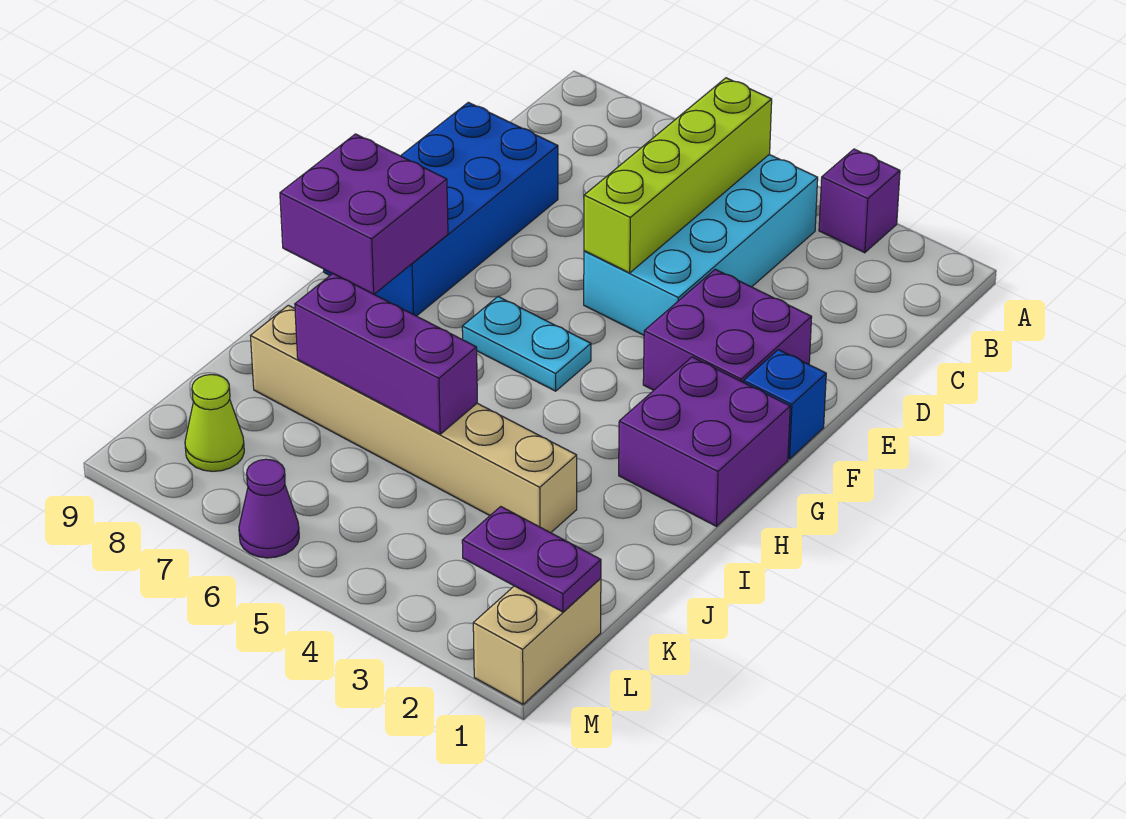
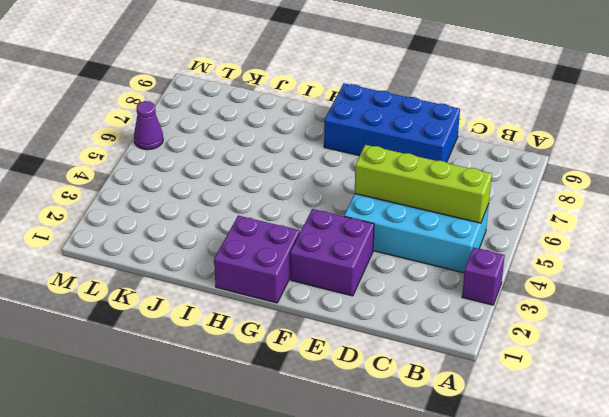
none -> blue 1x1 brick [744,350,826,459]
none -> cyan 1x2 plate [462,296,591,391]
none -> tan 1x6 brick [251,305,577,533]

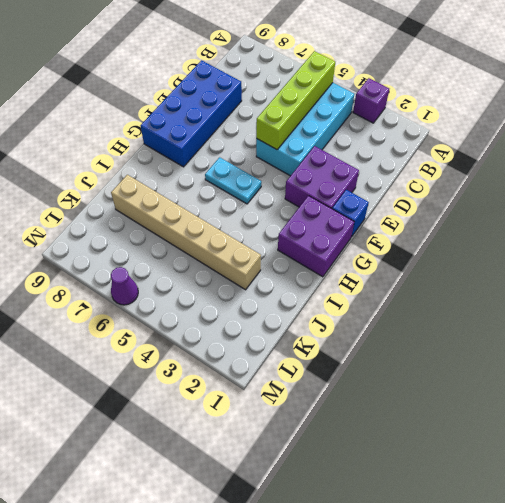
none -> tan 1x2 brick [473,578,601,704]
none -> lime 1x1 cone [185,375,244,471]
none -> purple 2x2 brick [280,134,448,294]

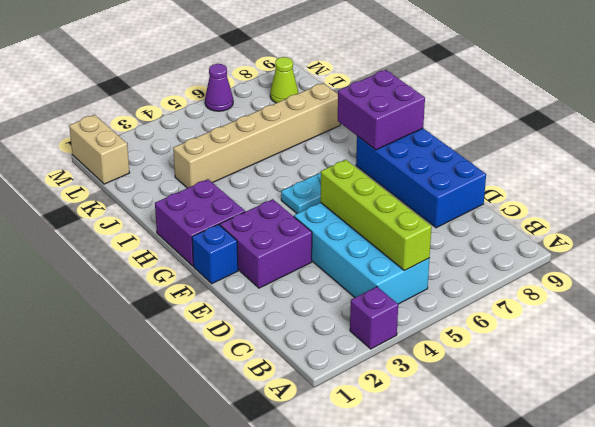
none -> purple 1x3 brick [295,274,477,434]
none -> purple 1x2 plate [462,507,601,612]

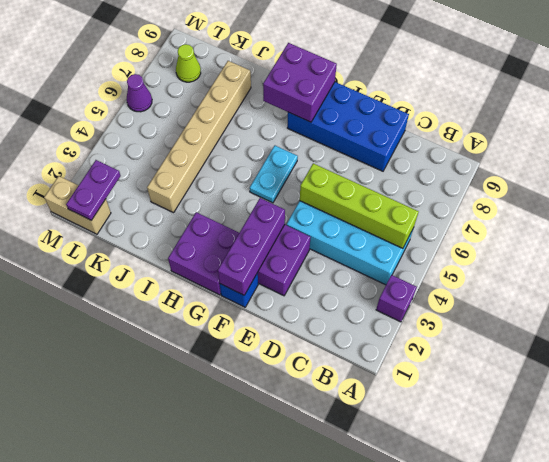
purple 1x3 brick [218,198,285,295] -> purple 1x3 brick moved to [295,274,477,434]

